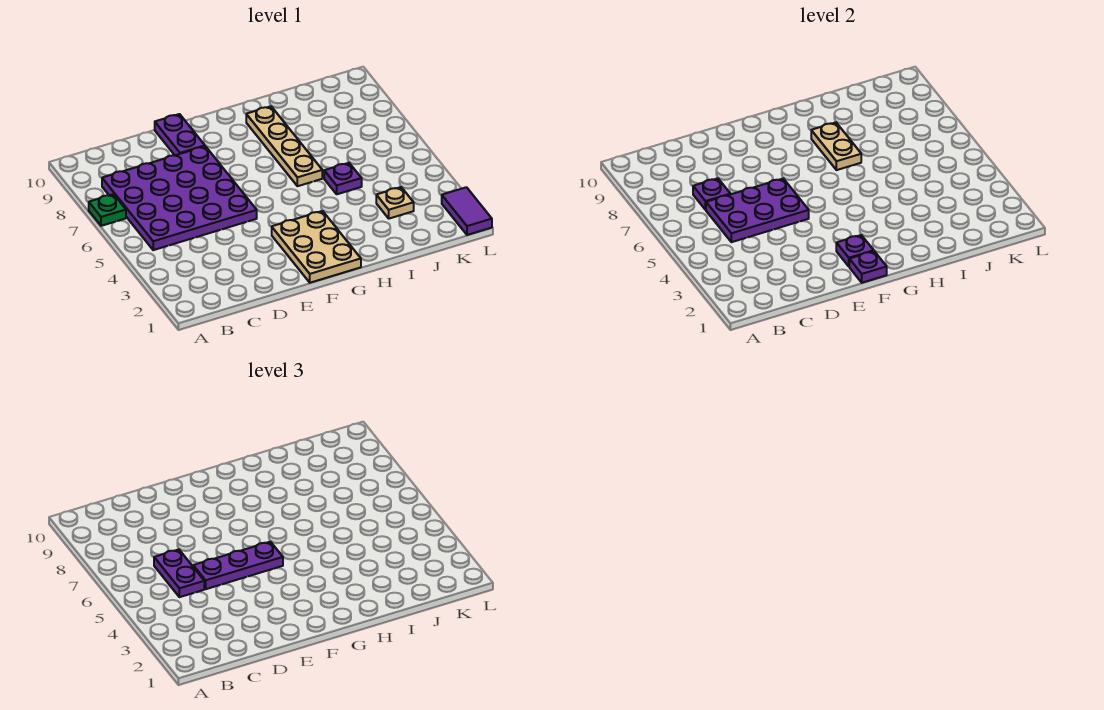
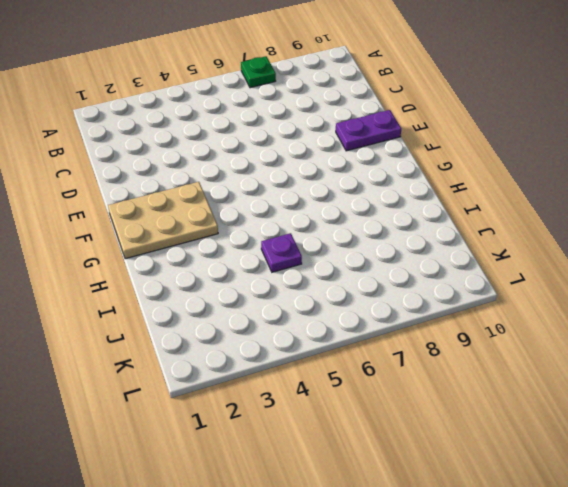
none -> purple 4x4 plate [102,146,257,250]
none -> tan 1x4 plate [246,106,322,186]
none -> tan 1x1 plate [376,187,414,219]

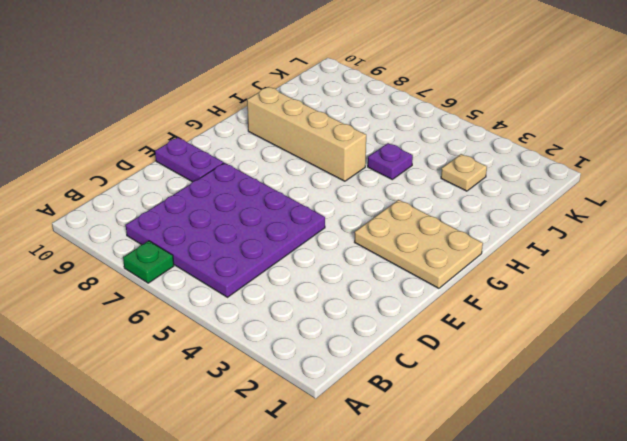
tan 1x4 brick [247,87,366,181] -> tan 1x4 plate [246,106,322,186]
none -> purple 1x2 tile [442,187,492,235]
none -> purple 2x3 plate [706,179,809,242]
none -> purple 1x1 plate [693,178,730,210]

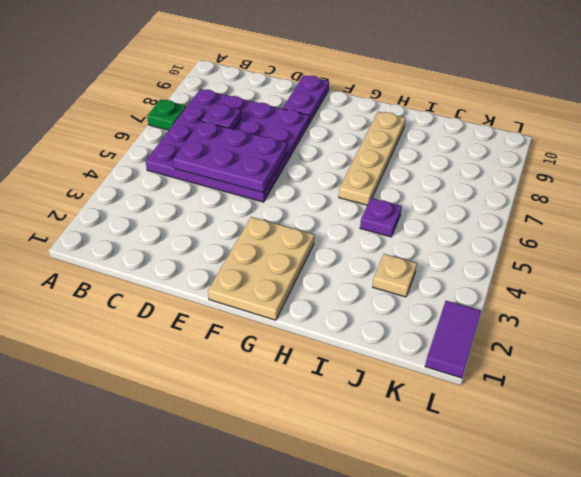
none -> purple 1x1 plate [849,251,887,283]
none -> purple 1x1 plate [836,235,874,266]
none -> tan 1x2 plate [811,122,861,170]

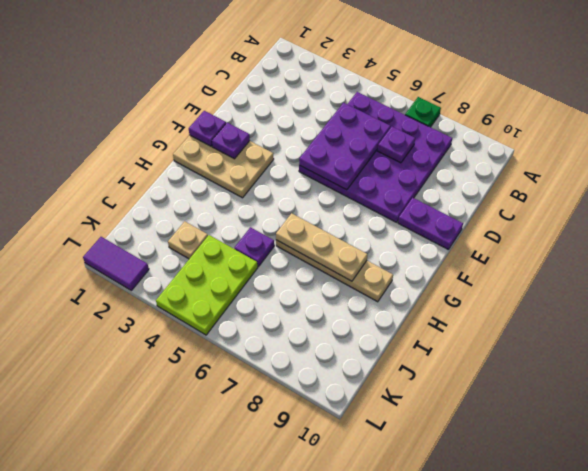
tan 1x3 plate [276,213,368,281] -> tan 1x2 plate [811,122,861,170]
lime 2x3 plate [156,235,258,335] -> none
none -> purple 1x2 plate [154,550,204,597]
none -> purple 1x3 plate [193,542,283,589]

